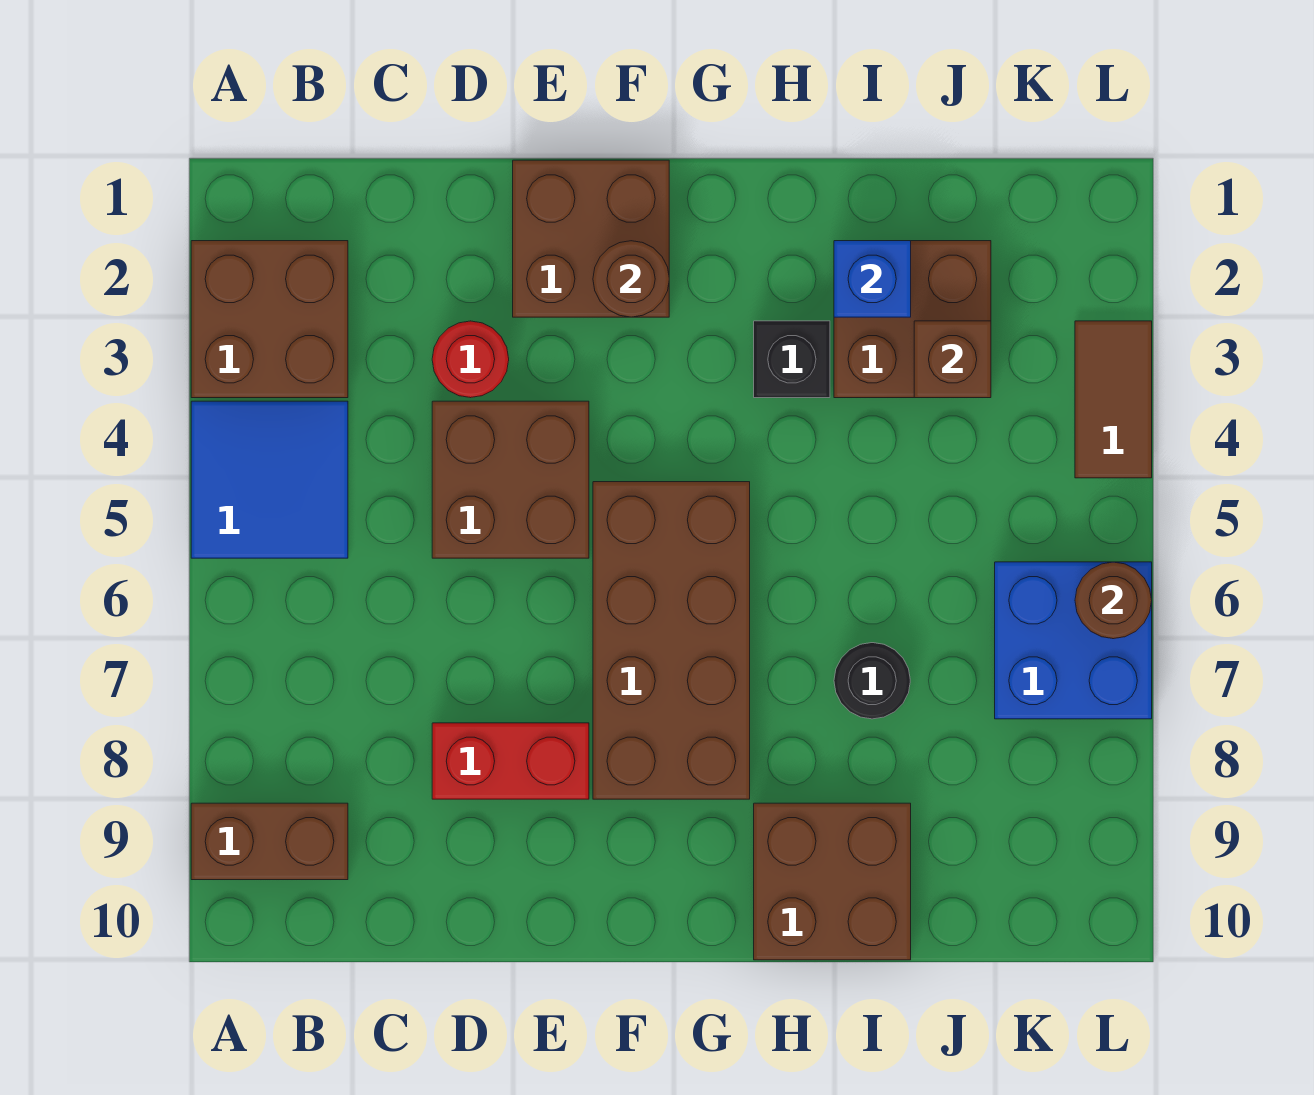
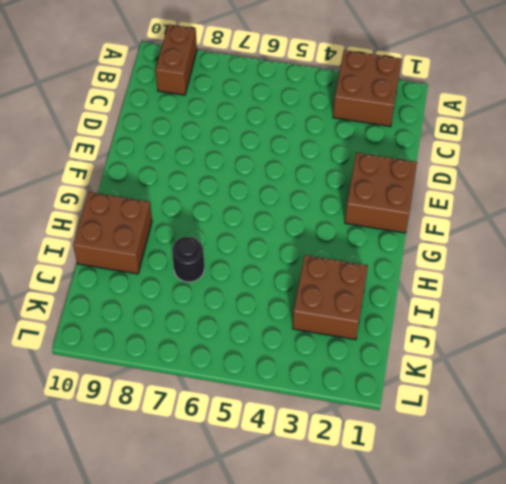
none -> blue 2x2 tile [191,401,348,558]
none -> red 1x1 round brick [432,321,509,398]
none -> brown 2x2 brick [432,401,589,558]

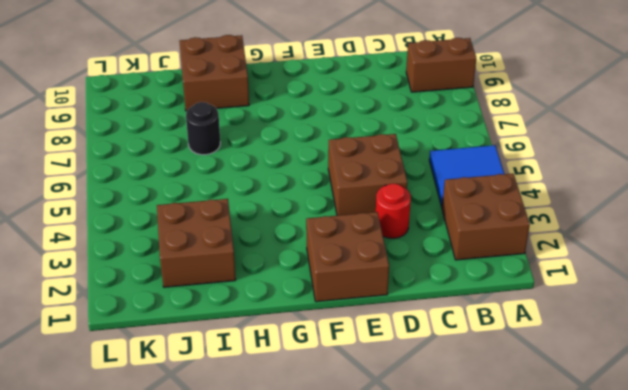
none -> red 1x2 brick [432,723,589,799]
none -> brown 2x4 brick [593,482,750,799]
none -> black 1x1 brick [754,321,830,398]

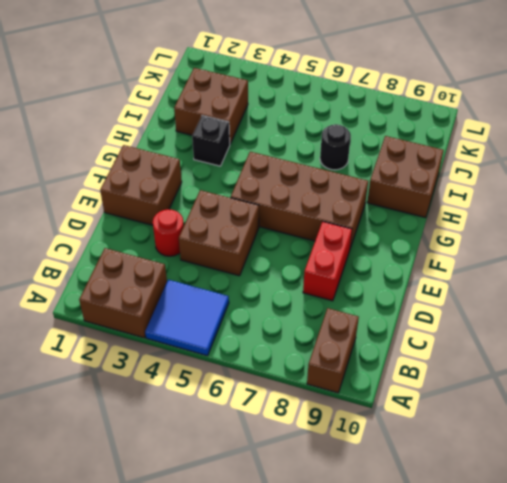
none -> blue 2x2 brick [995,562,1152,719]
none -> brown 1x2 tile [1075,321,1152,478]
none -> brown 1x1 round brick [593,241,669,317]

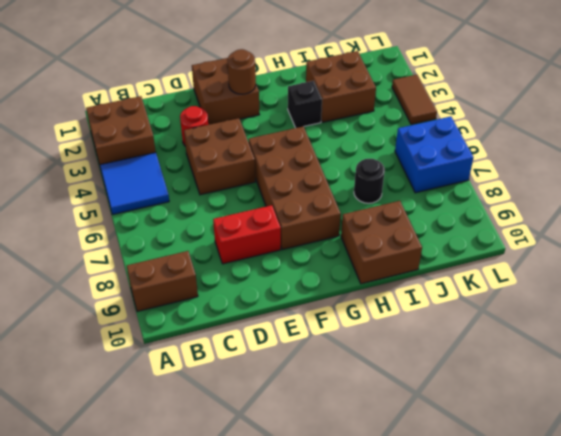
none -> blue 1x1 brick [834,241,911,317]
none -> brown 1x1 brick [914,321,991,398]
none -> brown 1x1 round brick [1075,562,1152,639]

